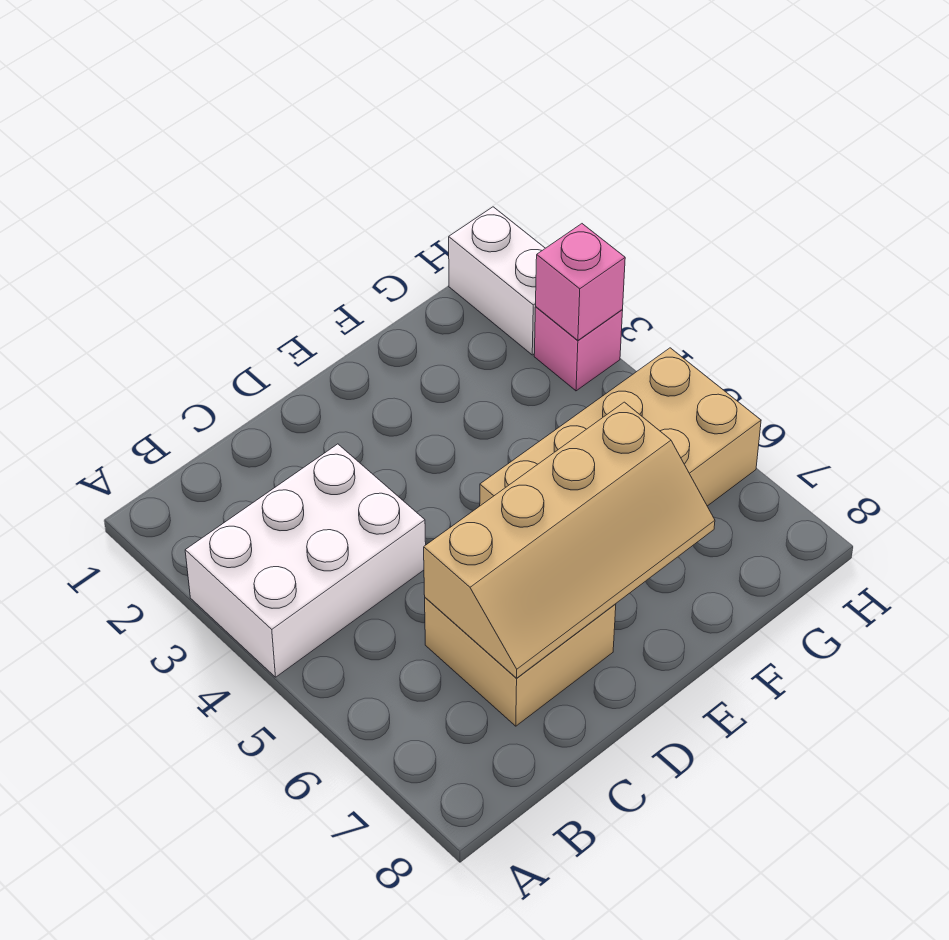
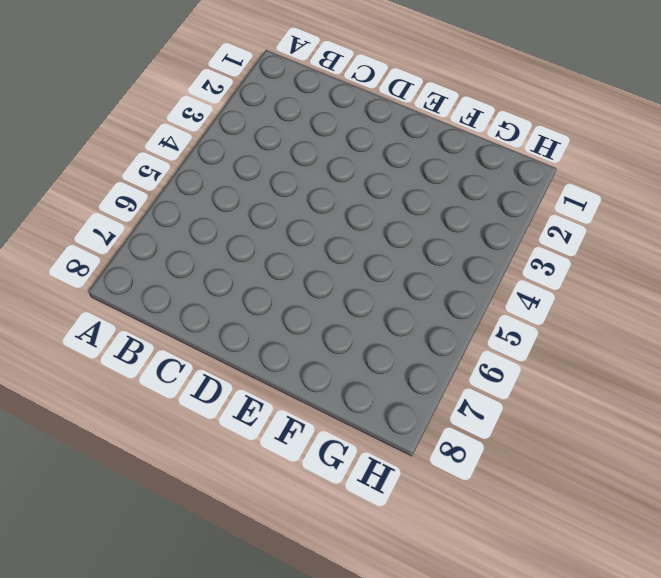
none -> white 2x3 brick [185,444,426,677]
none -> tan 2x2 brick [425,598,616,726]

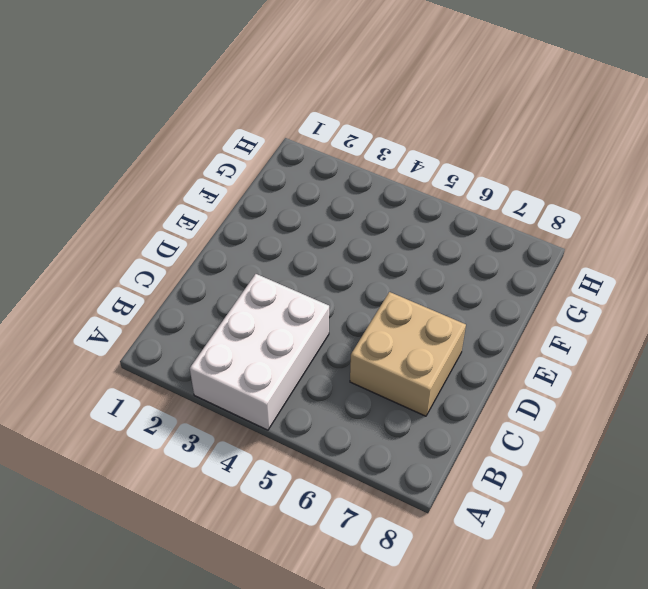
none -> tan 2x4 brick [480,348,761,506]
none -> white 1x2 brick [449,207,545,355]

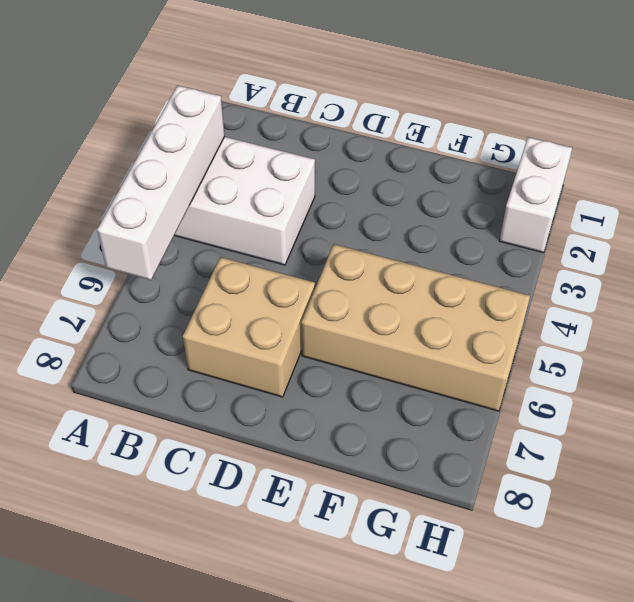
white 1x4 brick [97,86,225,280] -> none
none -> pink 1x1 brick [534,307,623,391]
none -> tan 2x4 slope [424,402,715,678]

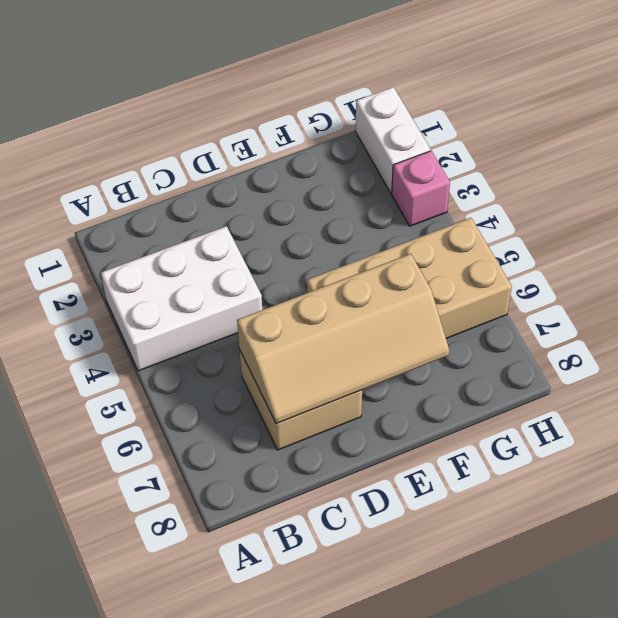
none -> pink 1x1 brick [536,224,625,340]

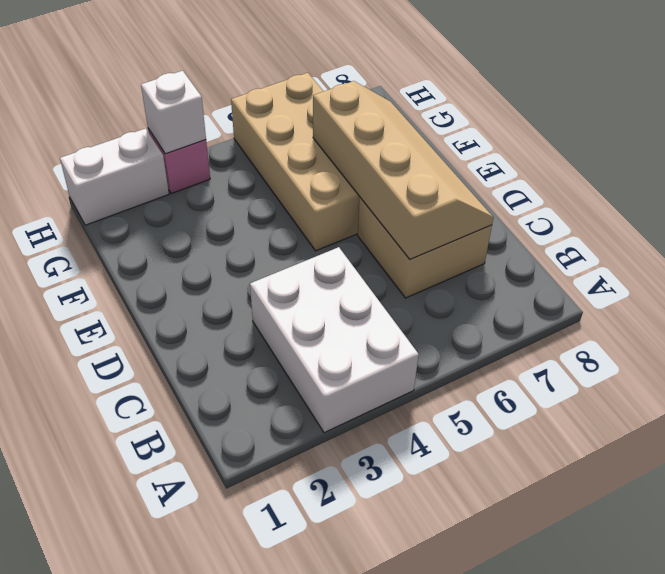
white 1x1 brick [141,71,206,154] -> pink 1x1 brick [536,224,625,340]

